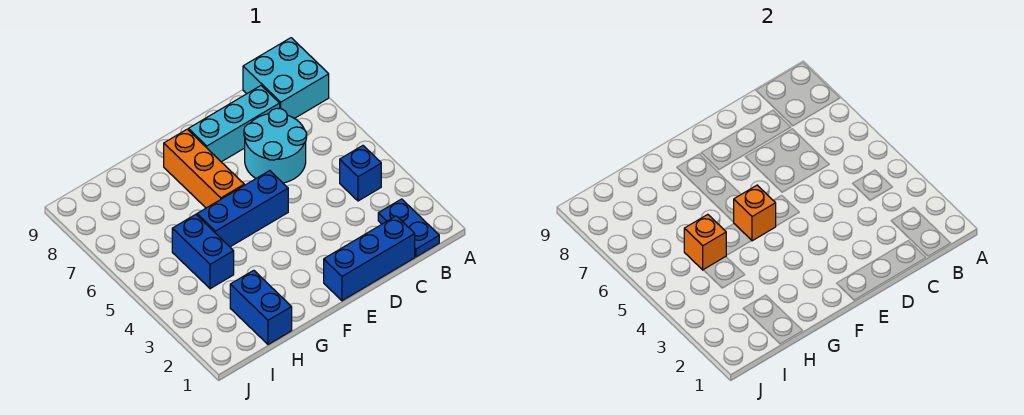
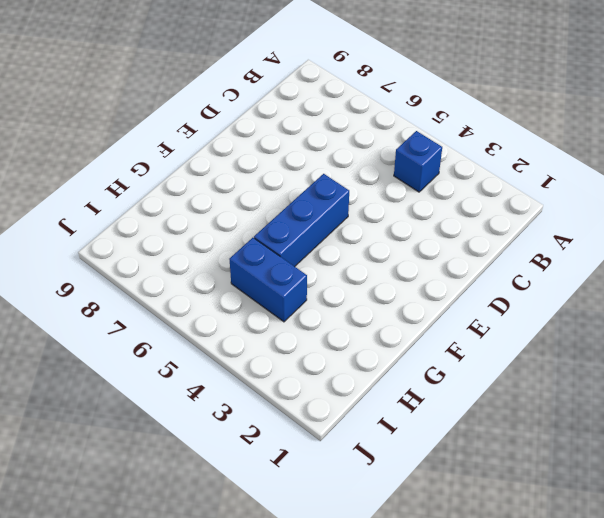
none -> cyan 2x2 brick [243,38,329,119]
none -> blue 1x2 plate [378,199,439,257]
none -> blue 1x3 brick [324,216,415,301]

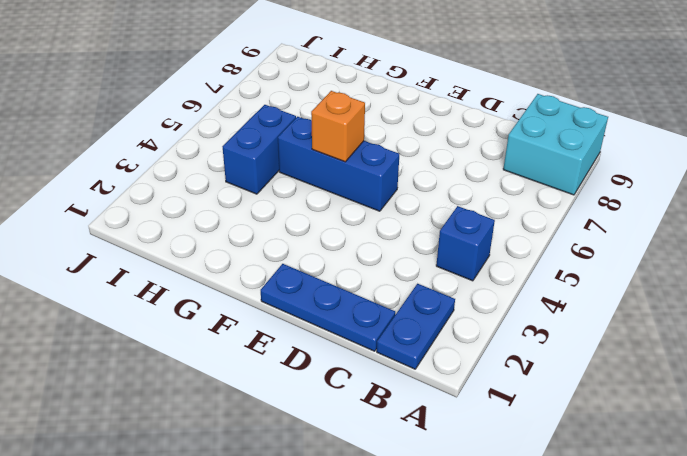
blue 1x3 plate [261,264,395,351] -> blue 1x3 brick [324,216,415,301]
none -> cyan 2x2 round brick [244,108,307,183]
none -> cyan 1x3 brick [188,86,280,162]
none -> orange 1x3 brick [164,129,244,208]

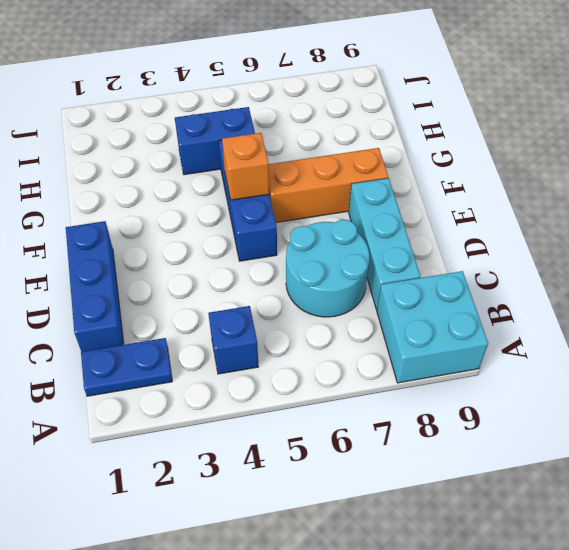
none -> blue 1x2 brick [230,270,292,345]
none -> orange 1x1 brick [684,214,726,270]

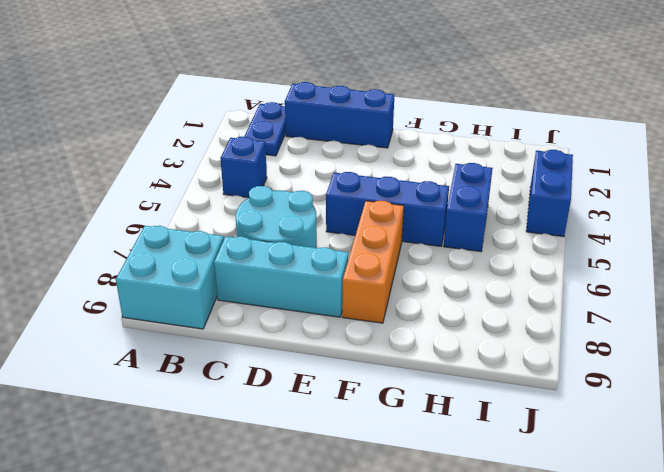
blue 1x2 brick [526,150,573,237] -> blue 1x2 brick moved to [230,270,292,345]
none -> orange 1x1 brick [734,185,776,241]
none -> orange 1x1 brick [684,214,726,270]

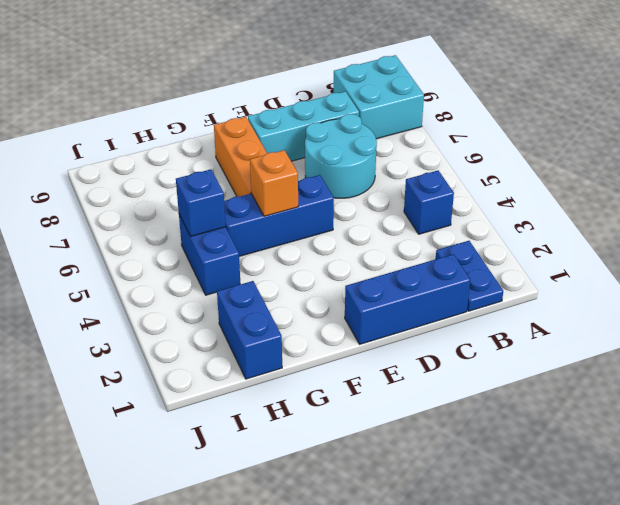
blue 1x1 brick [176,169,226,236] -> orange 1x1 brick [684,214,726,270]

